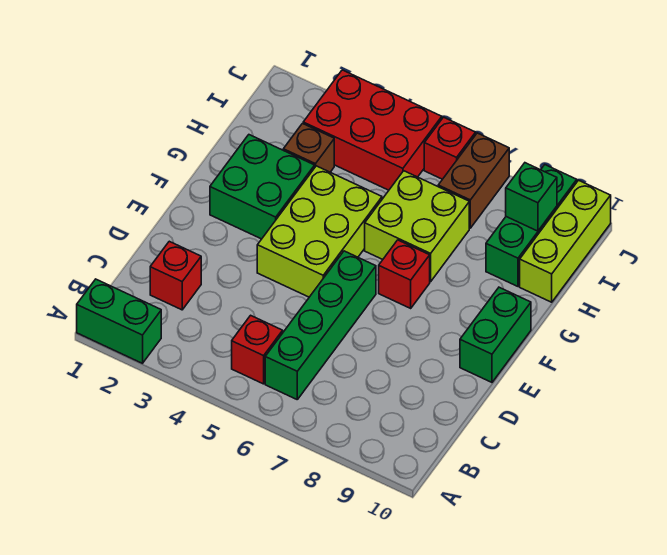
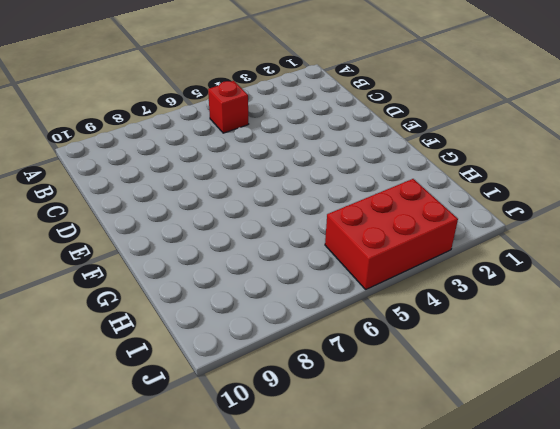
none -> green 1x2 brick [77,279,161,363]
none -> green 1x4 brick [265,251,376,399]
none -> red 1x1 brick [150,241,201,310]

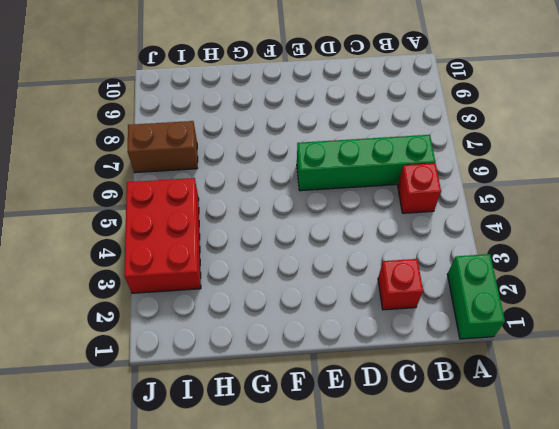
none -> lime 2x3 brick [257,166,382,297]
none -> green 1x2 brick [460,287,531,382]
none -> green 2x2 brick [210,135,315,239]

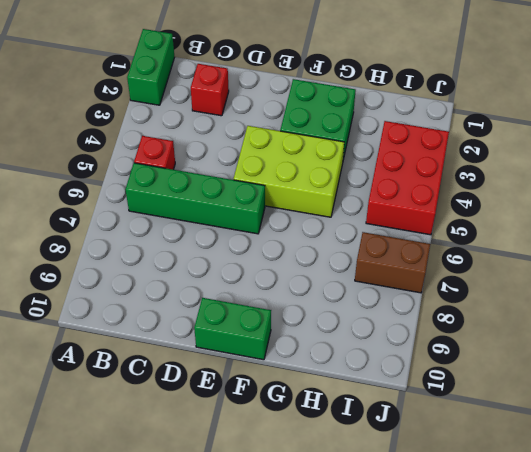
none -> red 1x1 brick [379,240,430,308]
none -> lime 2x2 brick [365,171,469,282]
none -> brown 1x1 brick [283,124,334,172]

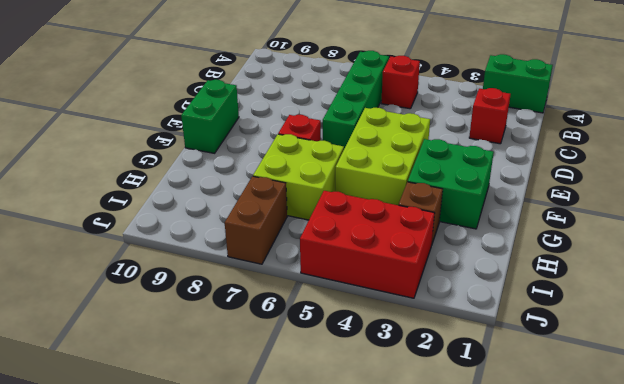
none -> green 1x3 brick [486,165,577,286]
none -> lime 1x3 brick [520,180,611,302]
none -> red 1x1 brick [424,117,476,179]

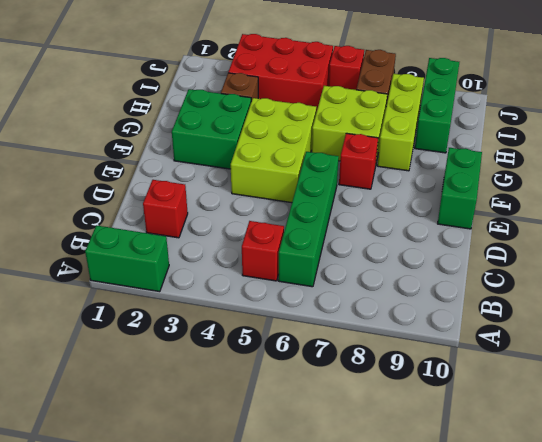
lime 1x3 brick [377,74,424,171] -> lime 1x3 brick moved to [520,180,611,302]
none -> green 1x1 brick [506,163,557,231]

